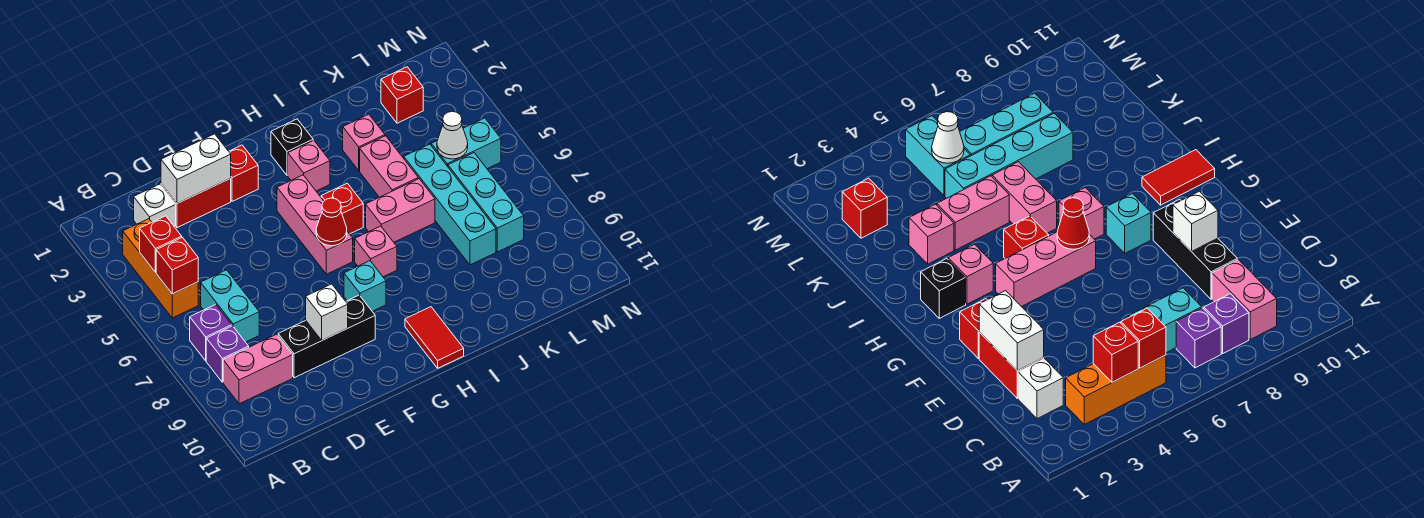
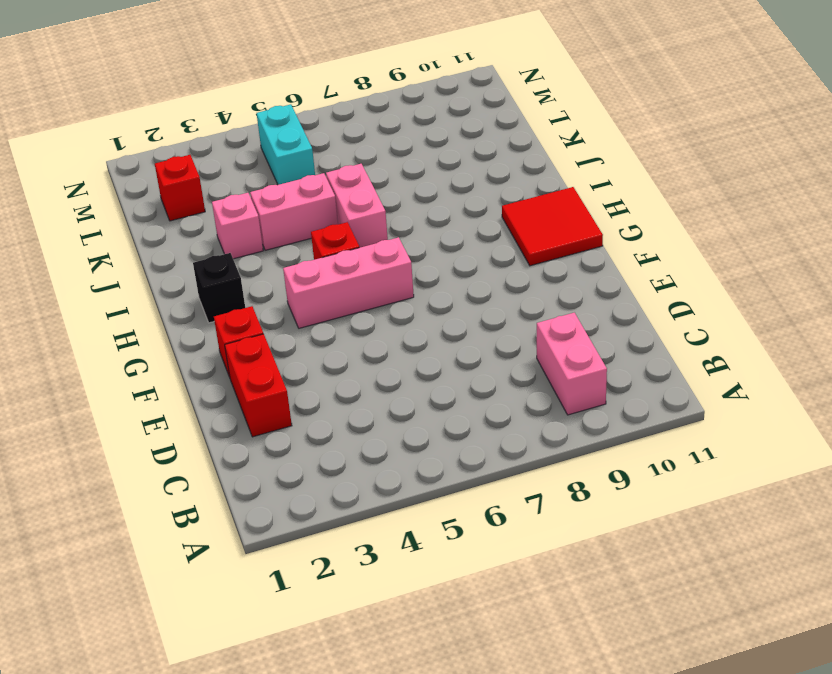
red 2x2 tile [502,187,603,266] -> red 1x2 tile [405,307,464,368]
none -> orange 1x3 brick [123,219,198,318]
none -> purple 1x1 brick [190,304,232,361]
none -> purple 1x1 brick [206,326,249,382]

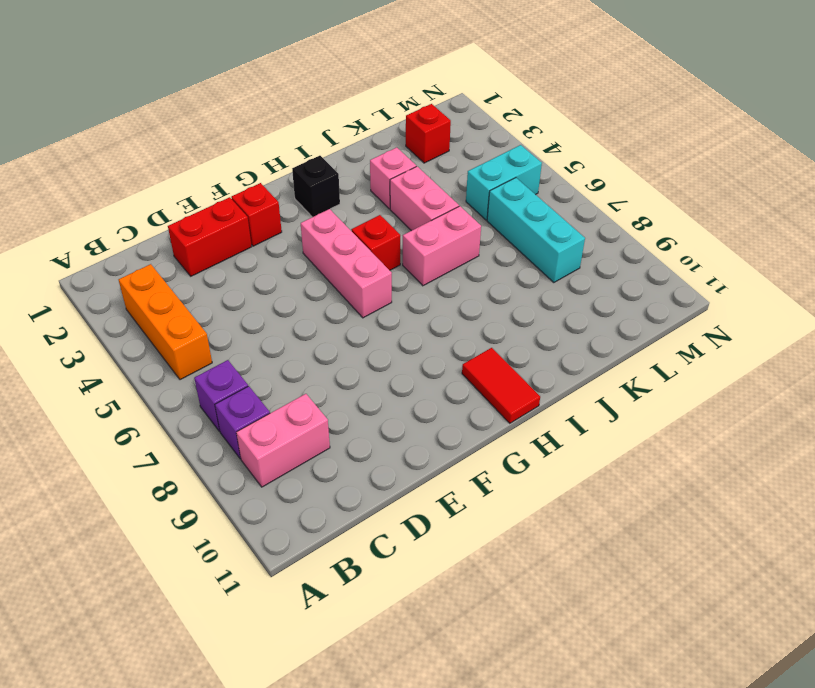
none -> white 1x1 brick [134,184,176,228]
none -> cyan 1x2 brick [201,270,259,342]
none -> black 1x3 brick [278,295,375,378]

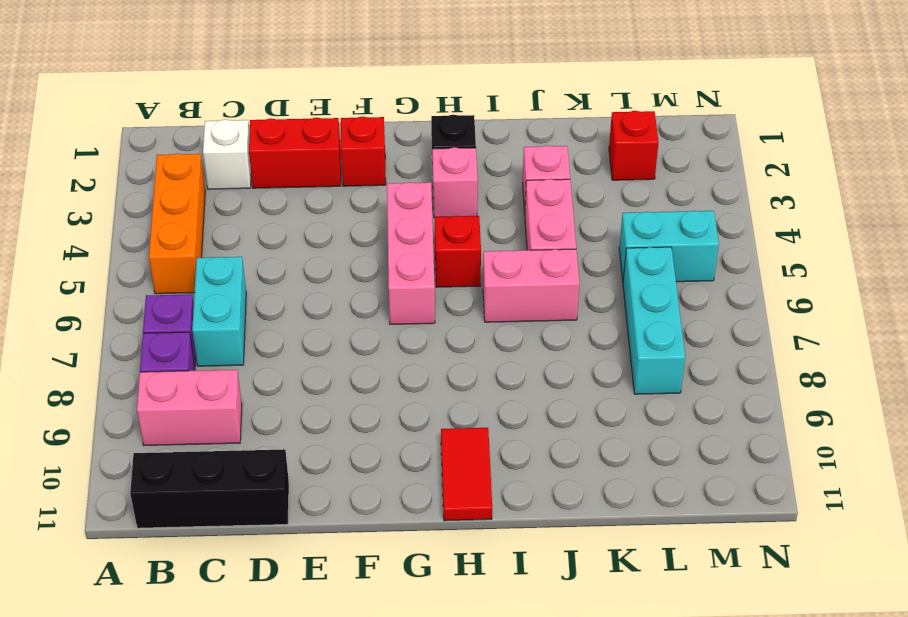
black 1x3 brick [130,449,289,528] -> black 1x3 brick moved to [278,295,375,378]
none -> cyan 1x1 brick [344,261,386,311]
none -> pink 1x1 brick [355,226,397,277]
none -> cyan 1x4 brick [404,144,496,265]

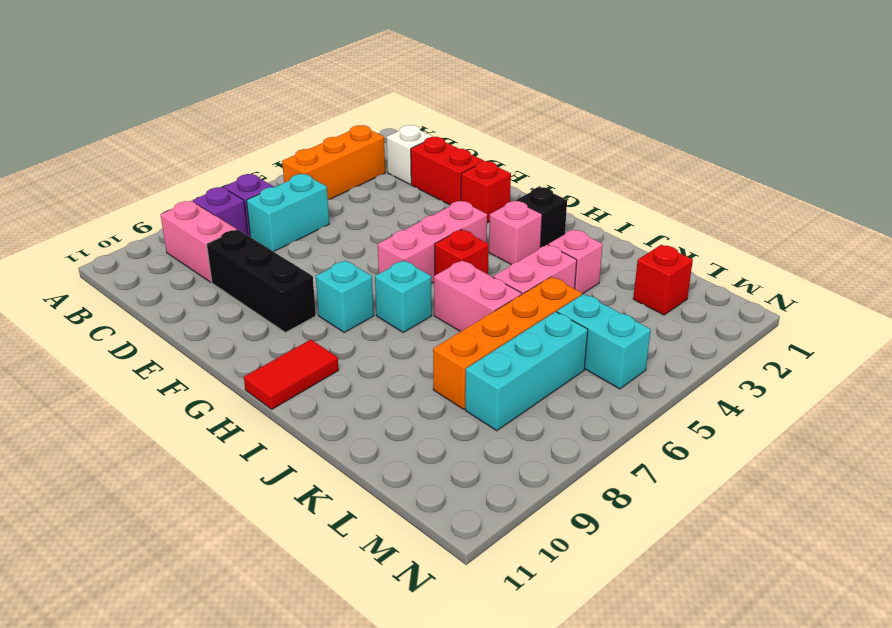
cyan 1x1 brick [375,261,432,332] -> pink 1x1 brick [355,226,397,277]
orange 1x4 brick [433,277,582,409] -> cyan 1x4 brick [404,144,496,265]
none -> red 1x1 brick [140,216,182,273]
none -> red 1x1 brick [156,237,198,294]
none -> white 1x2 brick [161,134,231,203]

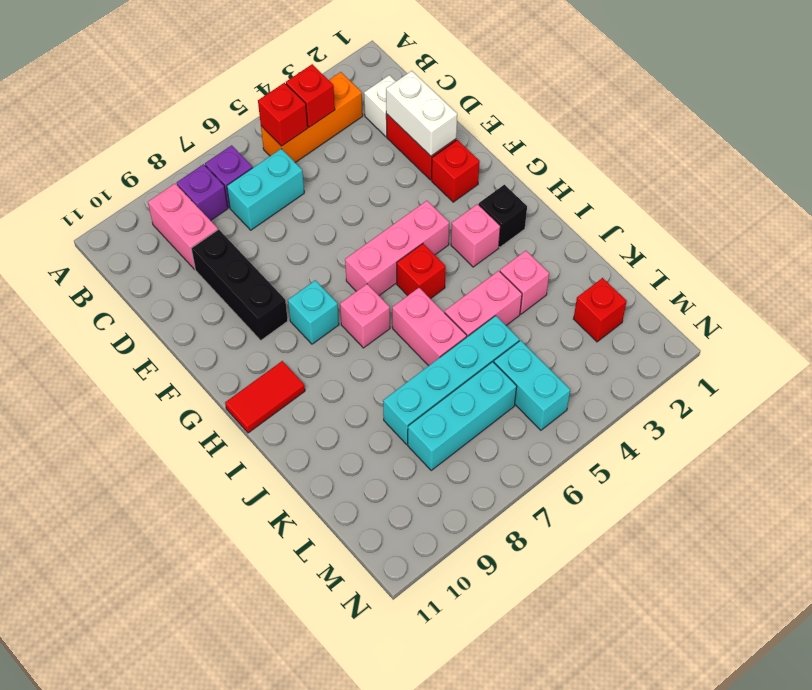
none -> white 1x1 brick [306,284,348,340]
none -> red 1x1 cone [316,198,347,246]
none -> white 1x1 cone [437,111,468,159]

